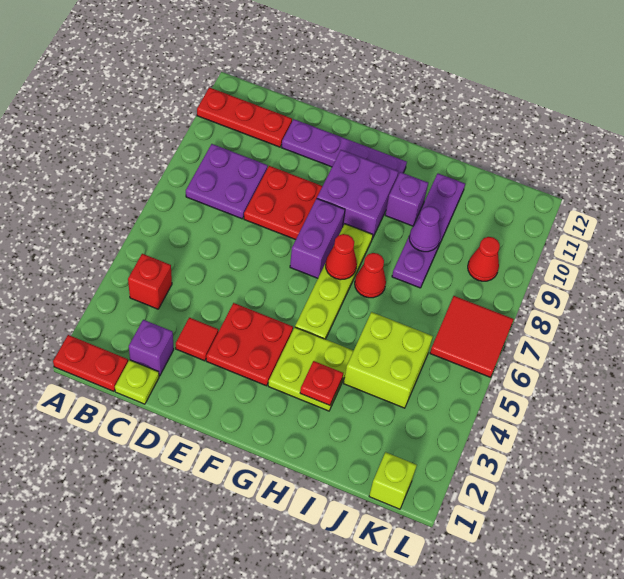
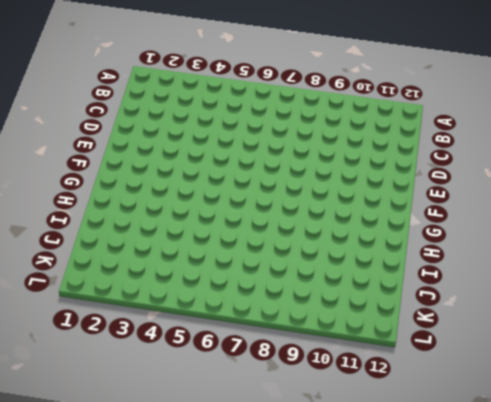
none -> red 1x2 plate [53,335,128,391]
none -> red 1x3 plate [197,87,292,147]
none -> red 1x1 brick [128,254,172,309]

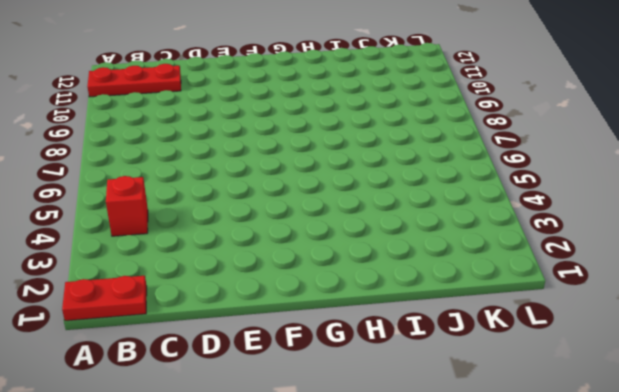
none -> purple 2x2 plate [186,144,268,219]
none -> lime 1x1 plate [115,360,159,404]
none -> purple 1x1 brick [129,320,174,376]

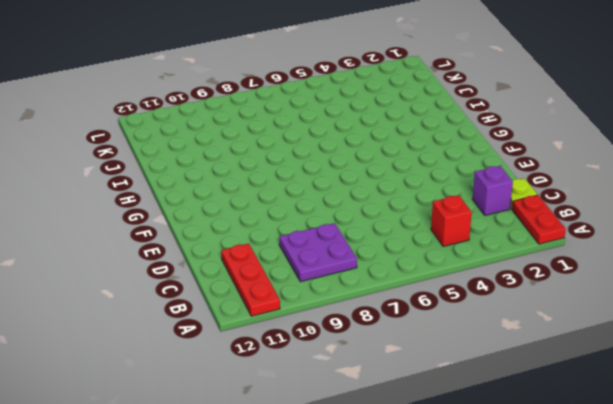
none -> red 1x1 tile [176,318,218,361]
none -> red 2x2 plate [244,166,322,240]
none -> purple 1x4 plate [282,119,407,175]

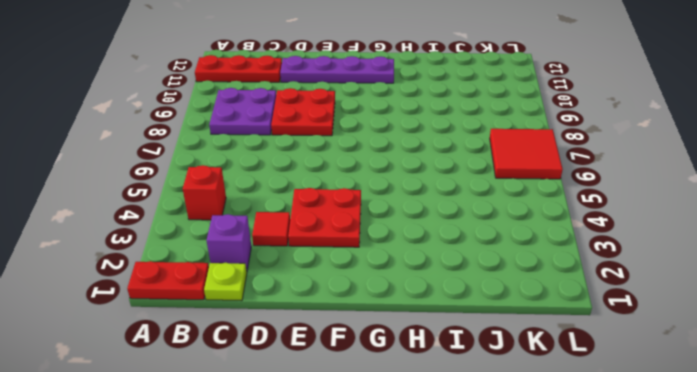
none -> purple 1x2 brick [290,199,345,278]
none -> purple 2x2 brick [317,150,398,239]
none -> lime 2x2 plate [268,327,354,411]

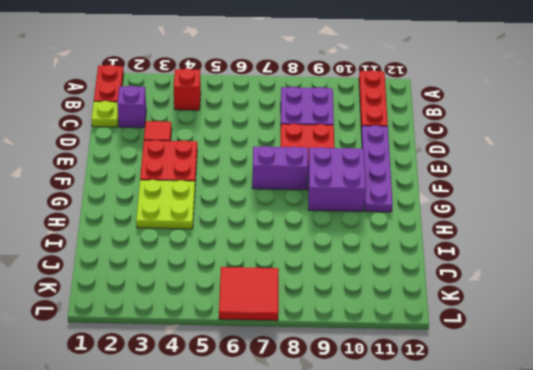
none -> lime 1x4 plate [295,224,373,339]
none -> red 1x1 cone [355,253,386,298]
none -> purple 1x1 brick [385,172,428,226]

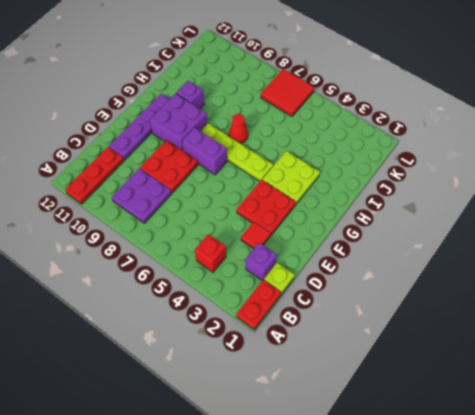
none -> lime 2x2 brick [344,312,433,408]
none -> purple 1x4 plate [392,174,465,288]
none -> lime 1x1 brick [369,452,417,509]

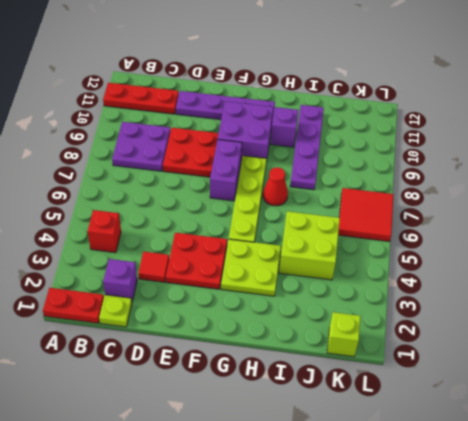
none -> red 1x1 cone [468,237,500,281]
none -> red 1x1 cone [326,234,357,280]
none -> red 1x1 plate [300,361,343,405]

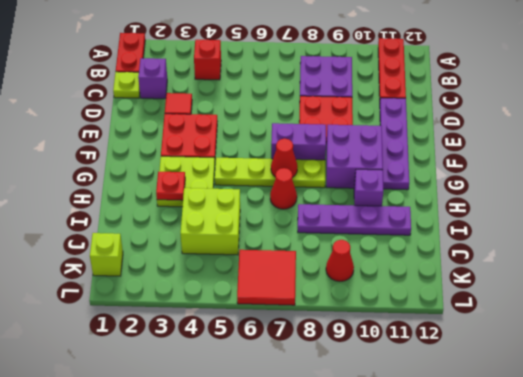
none -> purple 1x1 cone [409,206,441,252]

